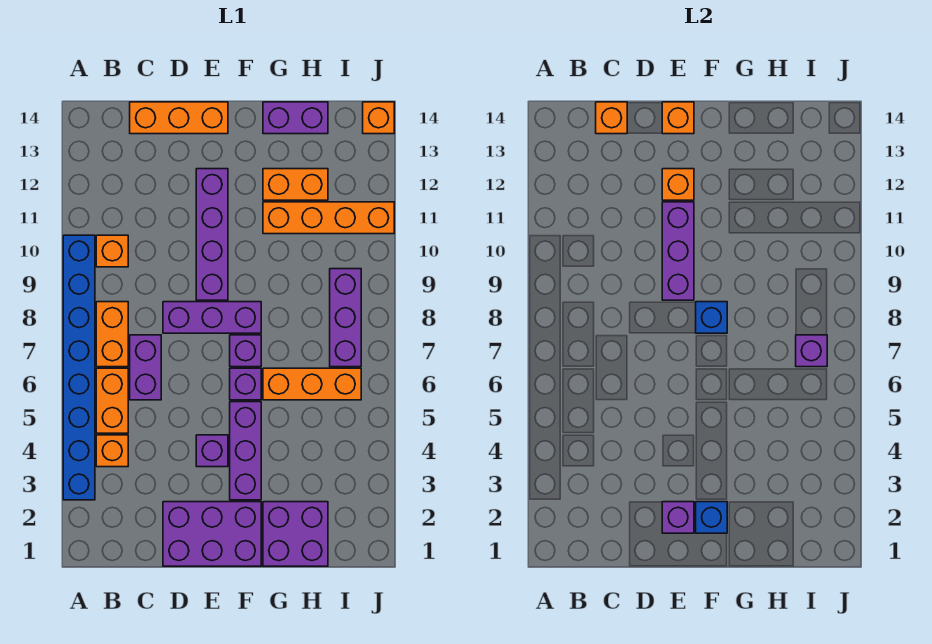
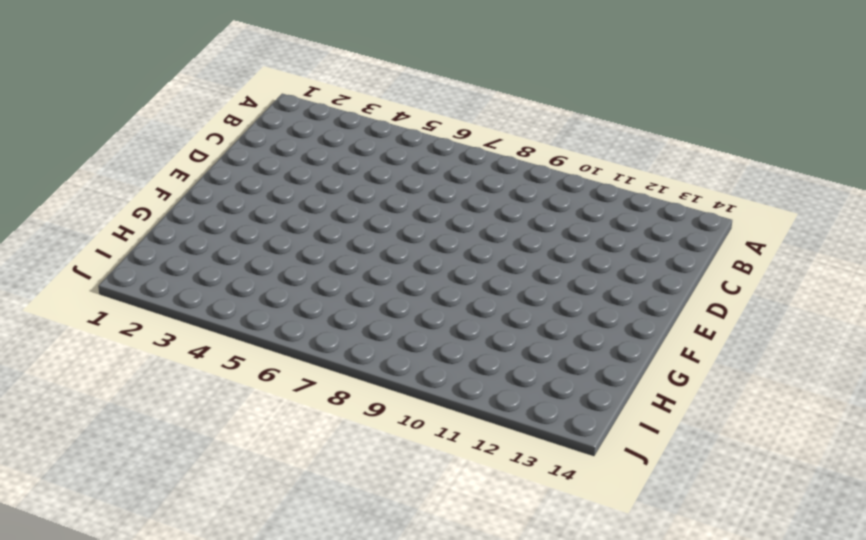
none -> blue 1x8 brick [63,235,95,500]
none -> orange 1x1 brick [96,435,128,467]
none -> orange 1x2 brick [96,368,128,433]

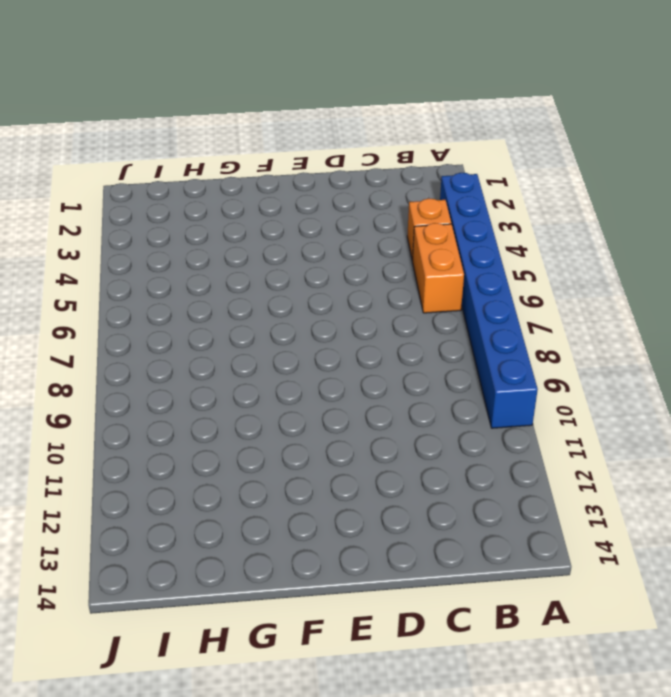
none -> orange 1x2 brick [96,302,128,367]
none -> orange 1x1 brick [96,235,128,267]
none -> purple 1x2 brick [130,335,161,400]

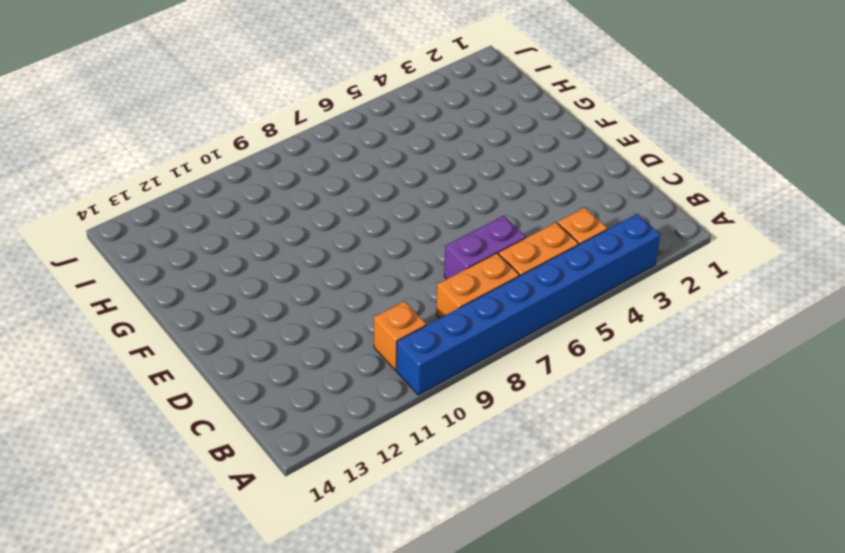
none -> orange 1x3 brick [130,102,228,134]
none -> purple 2x3 brick [163,502,261,566]
none -> purple 1x3 brick [163,302,261,333]

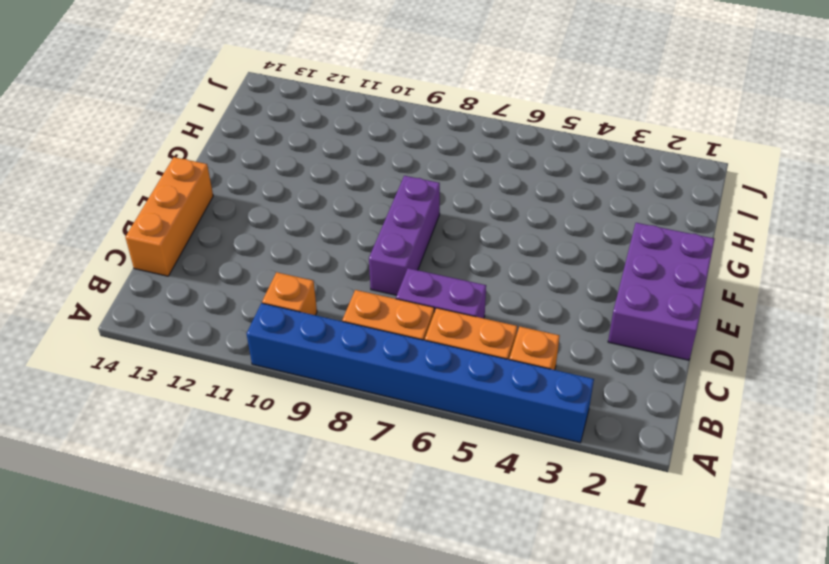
none -> purple 1x1 brick [196,435,228,467]
none -> purple 1x4 brick [196,169,228,300]
none -> purple 1x3 brick [230,402,261,500]

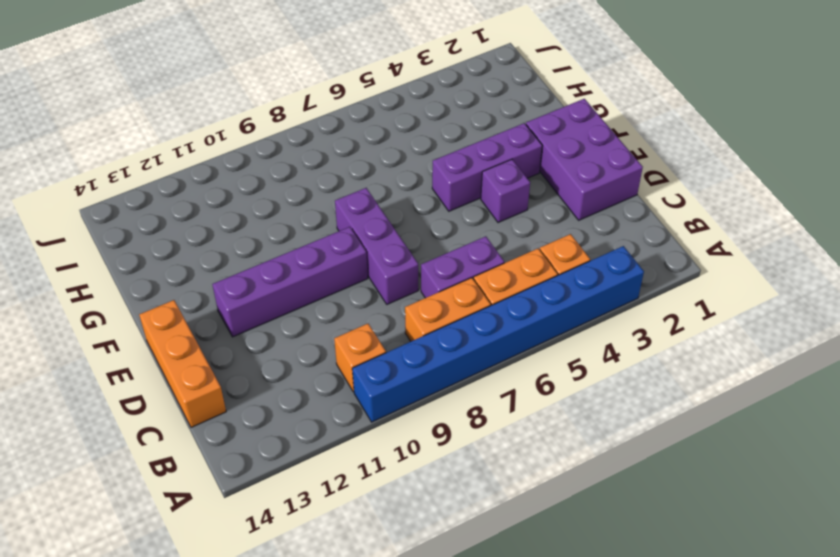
none -> purple 1x1 brick [230,368,261,400]
none -> purple 1x1 brick [230,335,261,367]
none -> purple 2x2 brick [263,502,328,566]

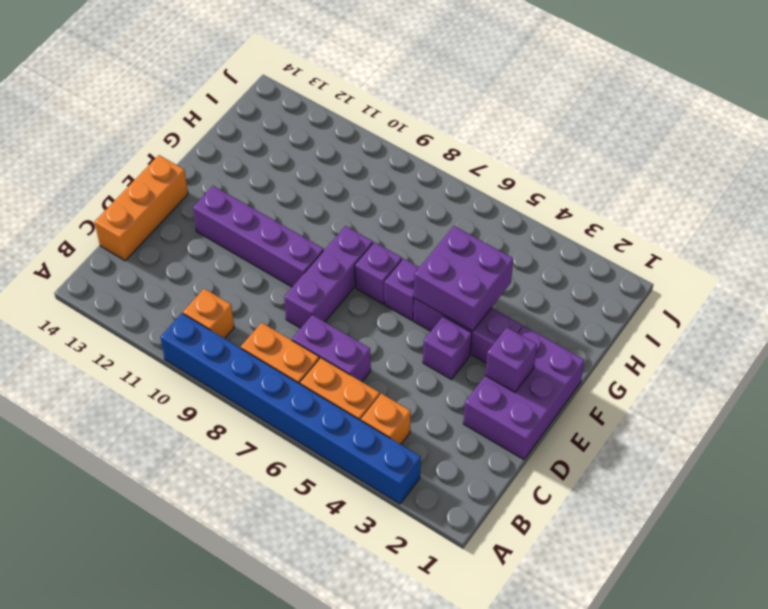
purple 2x2 brick [414,226,513,331] -> purple 2x2 brick moved to [263,502,328,566]
none -> orange 1x3 brick [263,368,361,400]
none -> orange 1x4 brick [263,202,394,234]
none -> orange 1x2 brick [263,169,328,200]

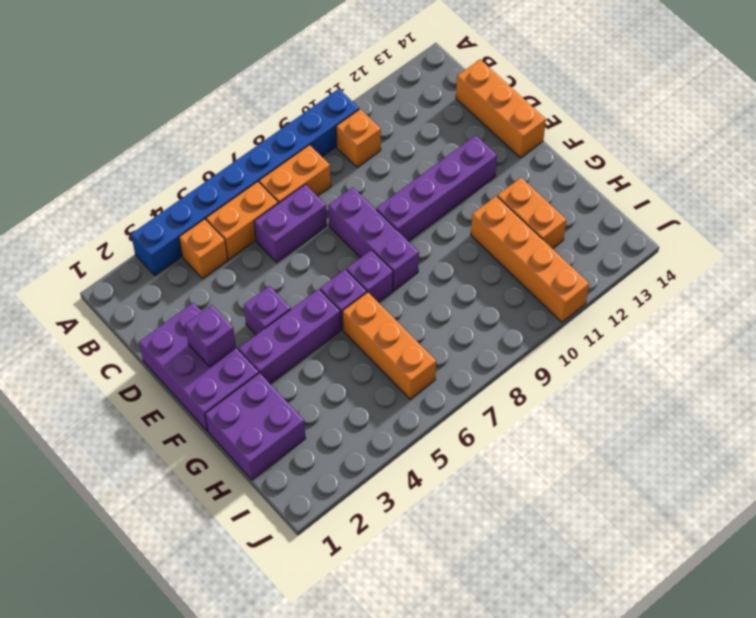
none -> purple 1x2 brick [263,102,328,134]
none -> purple 1x3 brick [330,269,361,367]
none -> orange 1x1 brick [363,102,394,134]

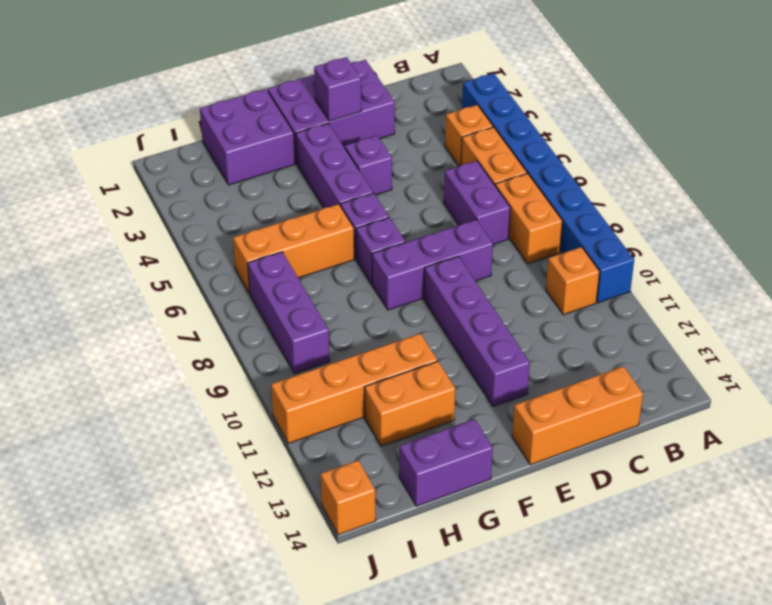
none -> orange 1x1 brick [596,102,627,134]
none -> purple 1x3 brick [662,202,694,300]
none -> orange 1x1 brick [662,169,694,200]

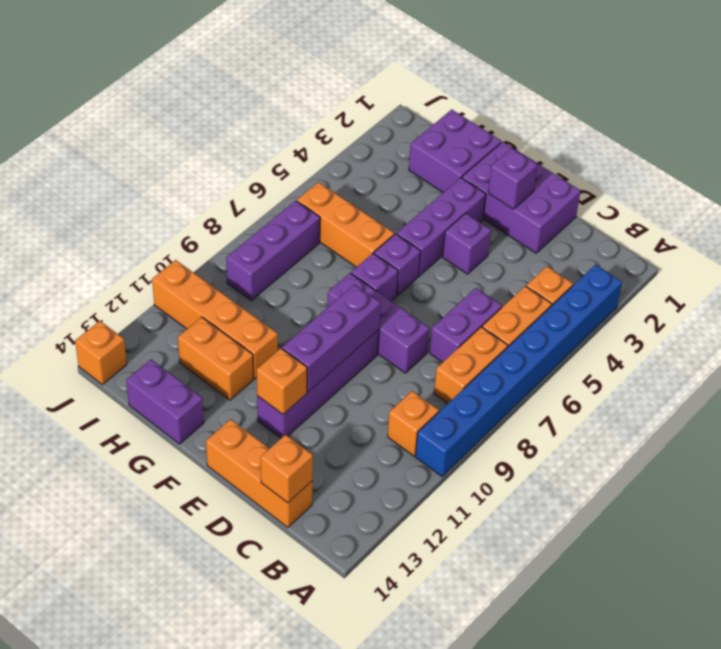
none -> orange 1x1 brick [662,102,694,134]
none -> blue 1x1 brick [696,502,727,533]
none -> blue 1x1 brick [696,302,727,333]

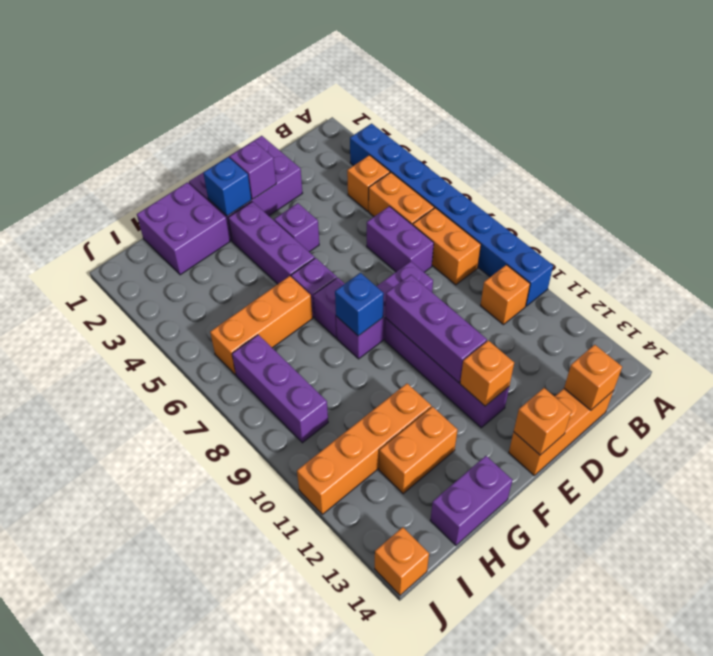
none -> purple 1x1 brick [796,335,827,367]

